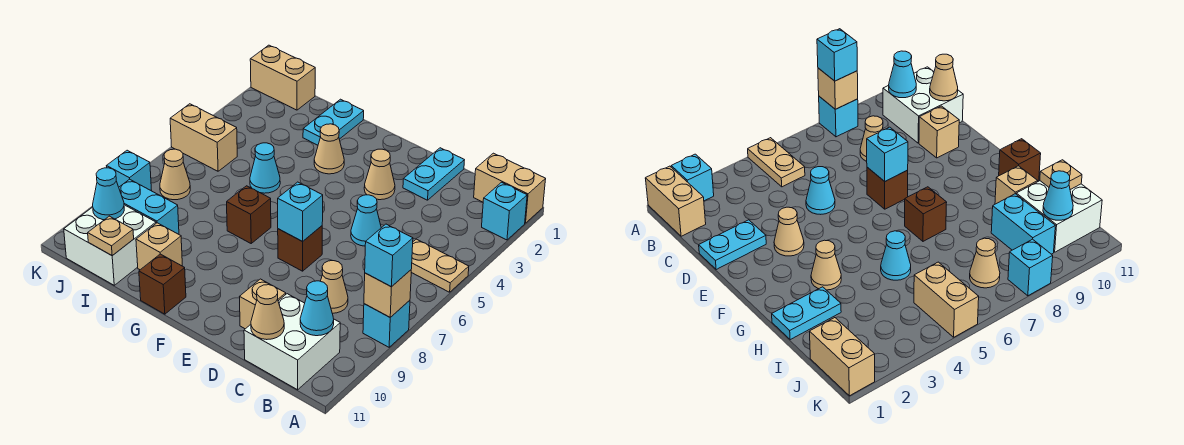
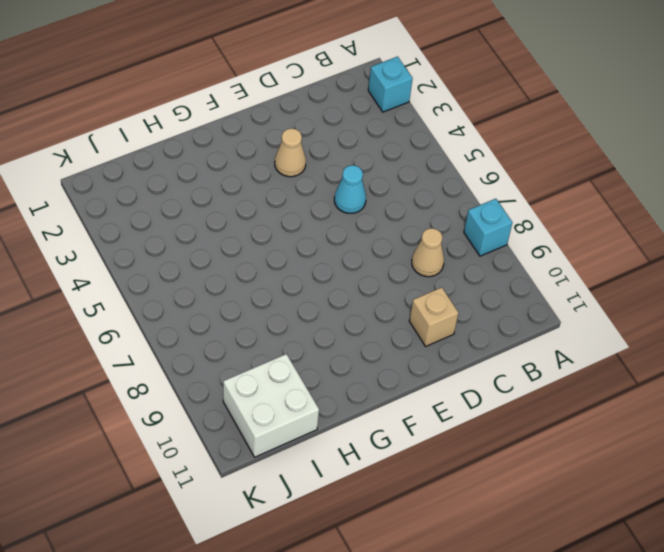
none -> tan 1x2 brick [474,153,546,223]
none -> tan 1x2 plate [411,239,469,292]
none -> white 2x2 brick [244,294,340,390]
none -> cyan 1x2 plate [403,148,464,200]

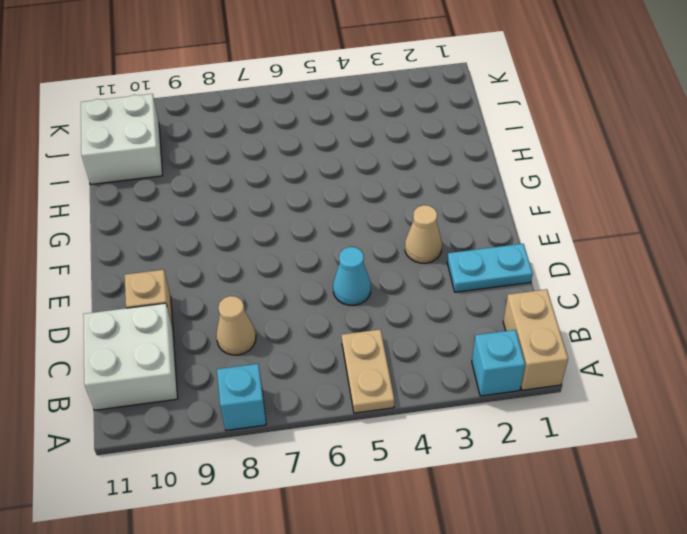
none -> brown 1x1 brick [278,226,322,271]
none -> tan 1x1 cone [314,124,344,174]
none -> brown 1x1 brick [227,186,271,243]
none -> brown 1x1 brick [139,254,186,314]

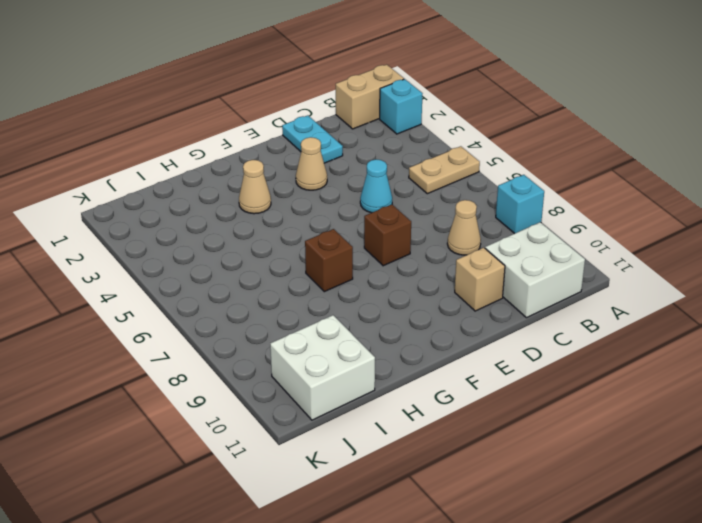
none -> brown 1x1 brick [139,254,186,314]
none -> cyan 1x2 plate [303,99,364,145]
none -> cyan 1x1 cone [250,143,280,193]
none -> tan 1x1 brick [136,223,182,270]

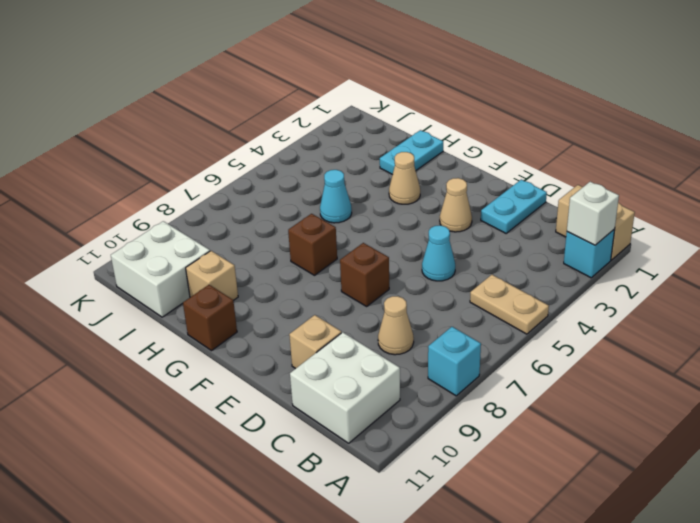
white 1x1 brick [567,182,619,245] -> none
none -> cyan 1x2 brick [119,179,179,234]
none -> tan 1x2 brick [250,45,315,110]
none -> tan 1x2 brick [170,104,237,171]
none -> tan 1x1 cone [160,149,190,200]

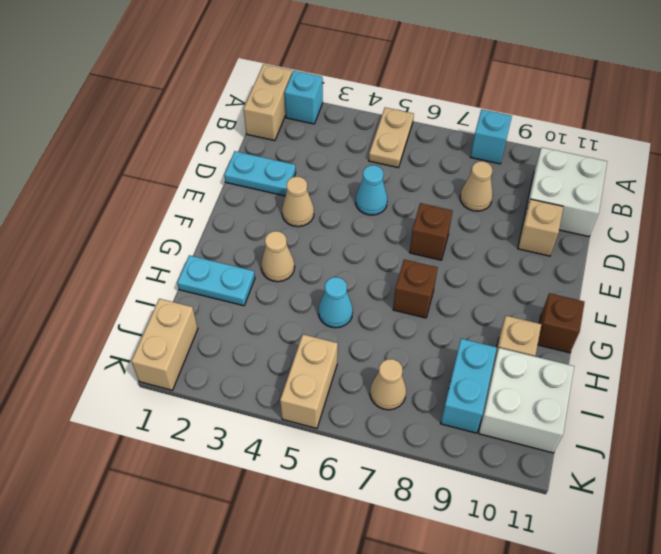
none -> cyan 1x1 brick [107,150,152,191]
none -> tan 1x1 brick [364,270,411,317]
none -> cyan 1x1 cone [300,281,334,336]
none -> tan 1x1 cone [251,285,284,340]

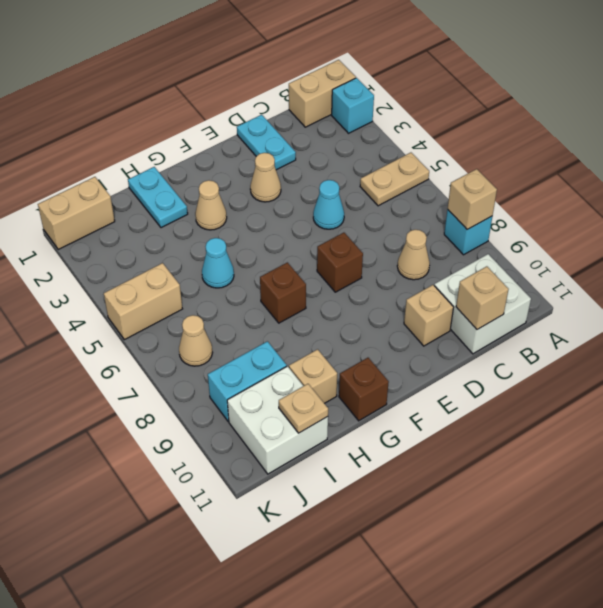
tan 1x1 brick [456,266,509,330] -> tan 1x1 cone [251,285,284,340]
none -> cyan 1x1 brick [107,150,152,191]
none -> cyan 1x1 cone [300,281,334,336]
none -> cyan 1x1 brick [278,182,323,241]
none -> cyan 1x1 cone [93,168,124,220]

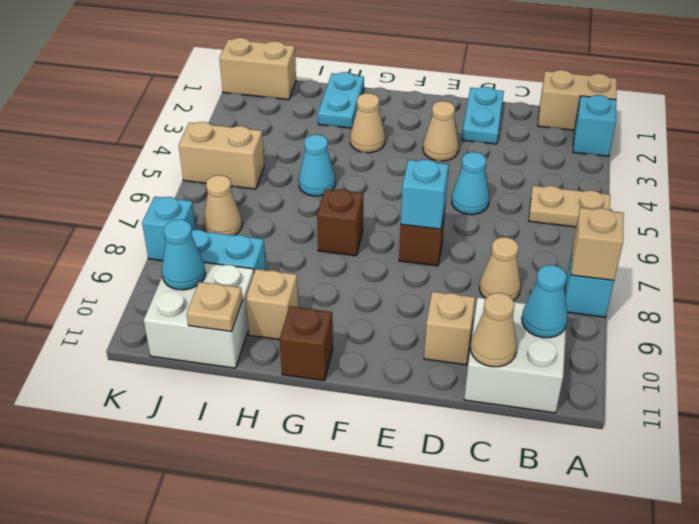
none -> cyan 1x1 brick [365,224,413,287]

